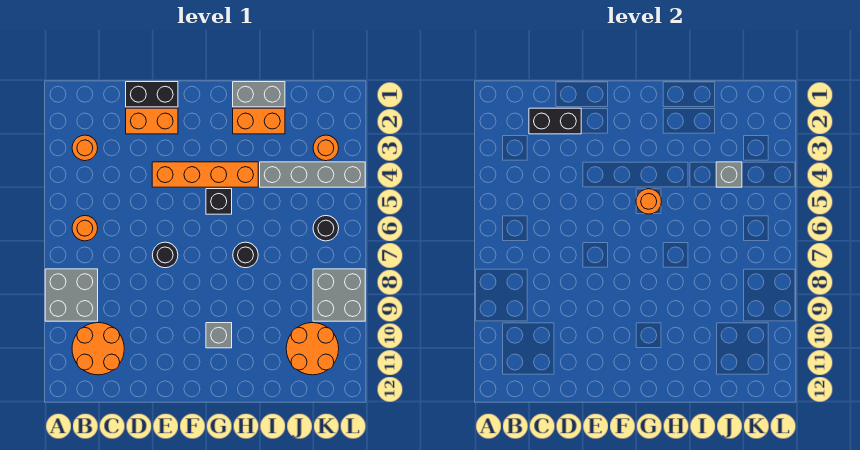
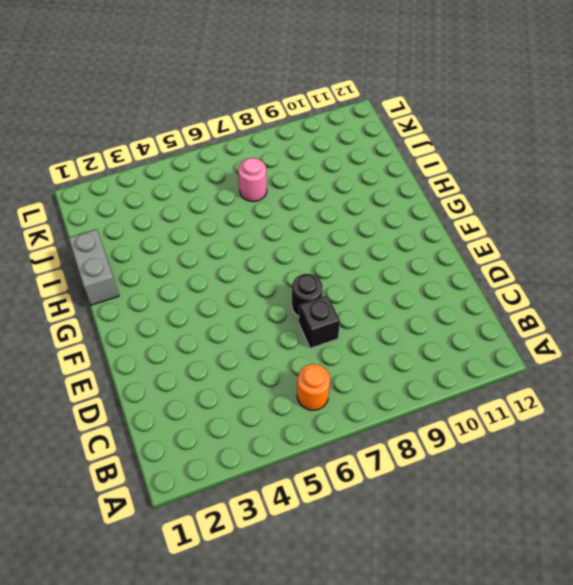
black 1x1 brick [299,295,340,348] -> black 1x1 brick moved to [206,189,232,214]
pink 1x1 round brick [238,158,267,202] -> none
none -> grey 2x2 brick [45,269,98,321]
none -> orange 1x1 round brick [72,135,98,161]
none -> orange 2x2 round brick [72,323,124,375]

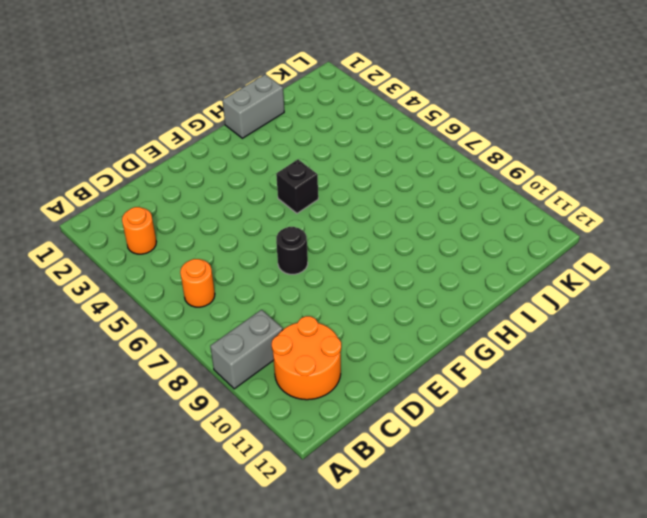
grey 1x2 brick [210,310,283,389] -> grey 2x2 brick [45,269,98,321]
none -> black 1x2 brick [126,82,178,107]
none -> orange 1x2 brick [126,108,178,134]
none -> orange 1x4 brick [152,162,258,187]

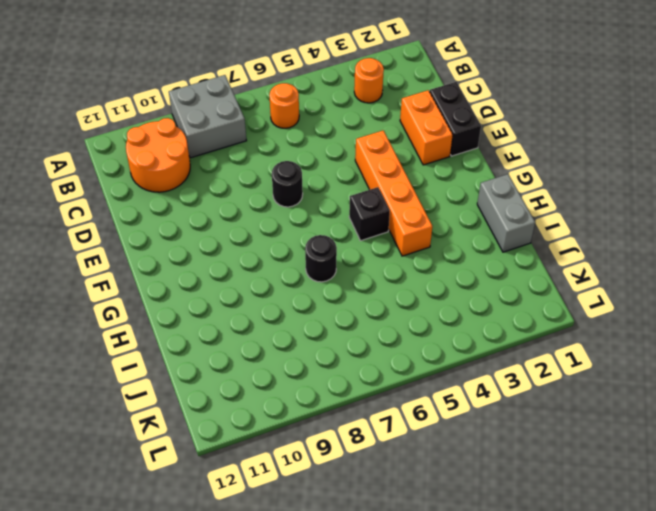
none -> grey 1x1 brick [206,323,232,348]
none -> orange 1x2 brick [233,108,285,134]
none -> grey 1x4 brick [260,162,365,187]

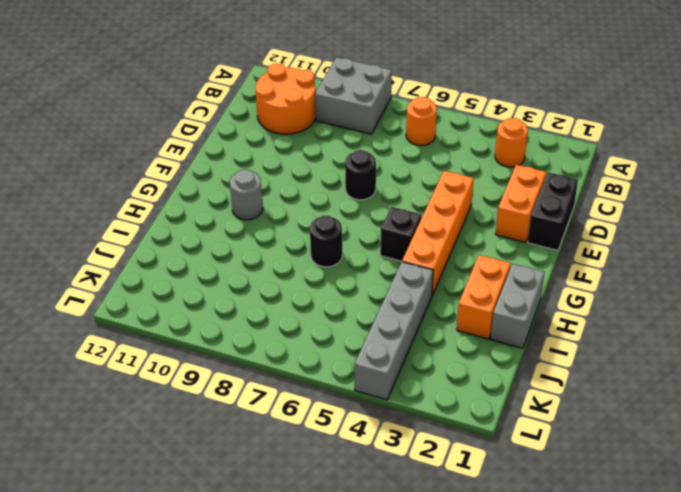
grey 1x1 round brick [230,170,263,220] -> grey 1x1 brick [206,323,232,348]
none -> orange 2x2 round brick [286,323,339,375]
none -> orange 1x1 round brick [313,135,339,161]
none -> black 1x1 round brick [313,216,339,241]

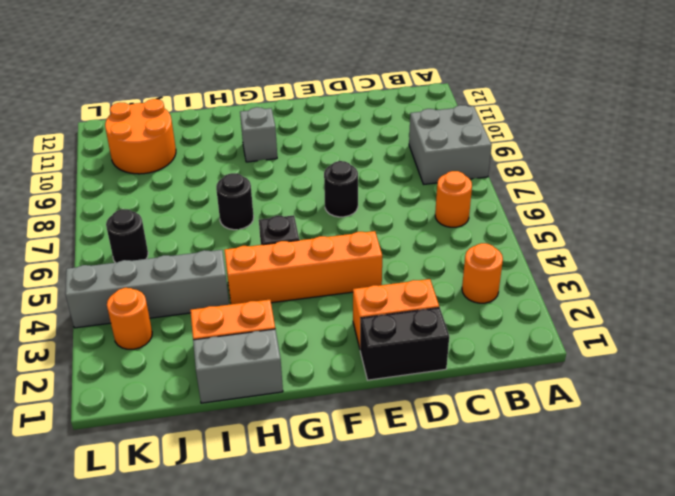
none -> orange 2x2 round brick [72,323,124,375]
none -> grey 2x2 brick [313,269,365,321]
none -> black 1x2 brick [529,108,581,134]

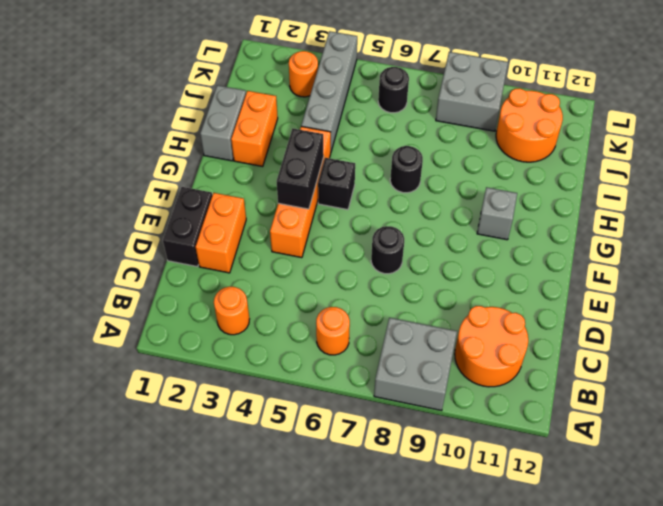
black 1x2 brick [277,128,324,209] -> black 1x2 brick moved to [529,108,581,134]
none -> orange 1x1 round brick [636,189,661,214]
none -> grey 1x1 brick [716,162,742,187]

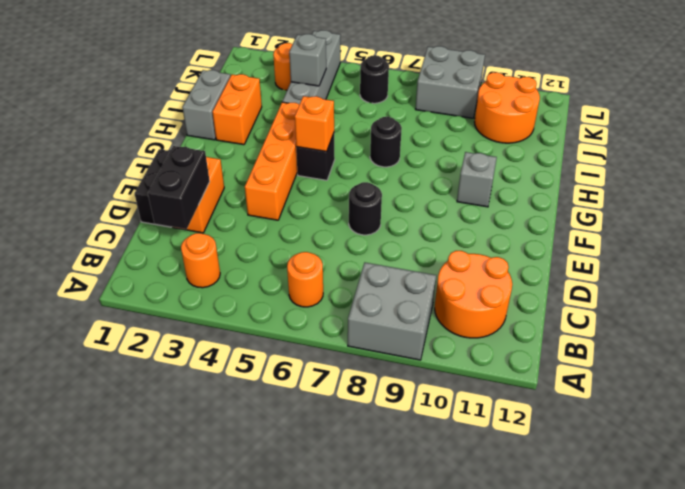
orange 1x1 brick [295,96,334,152] -> orange 1x1 round brick [636,189,661,214]

